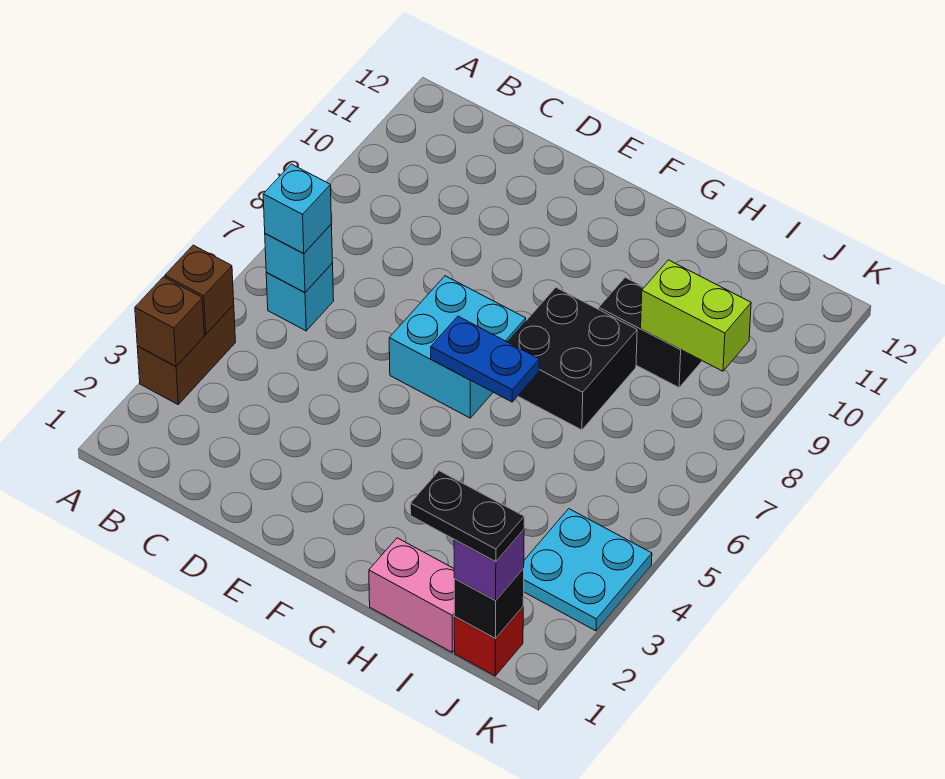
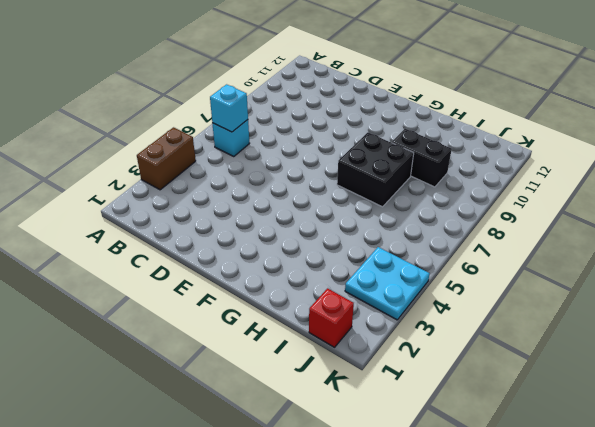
none -> cyan 2x2 brick [389,276,526,418]
none -> pink 1x2 brick [369,538,455,653]
none -> brown 1x1 brick [135,277,204,366]

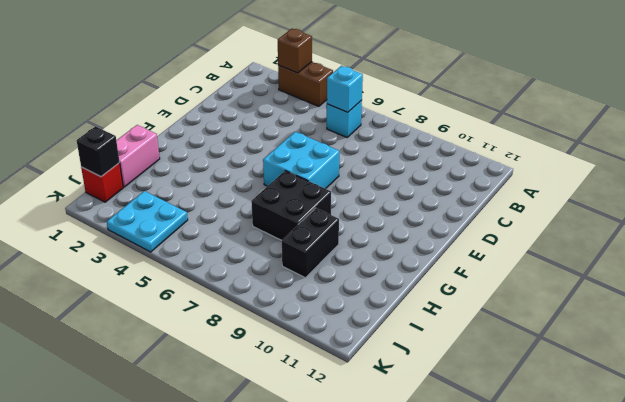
none -> brown 1x1 brick [165,245,234,334]
none -> blue 1x2 plate [431,316,539,402]
none -> lime 1x2 brick [641,260,751,371]

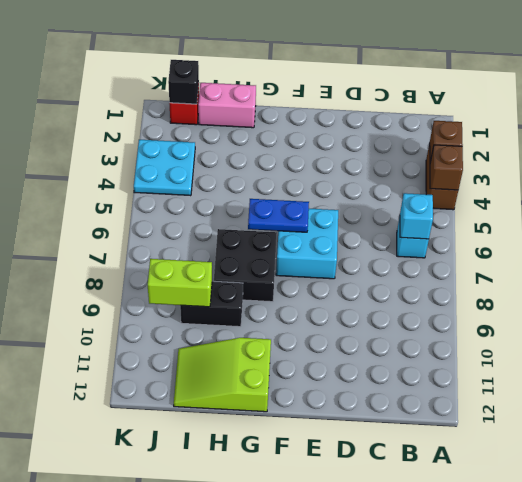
lime 2x3 slope [174,338,271,412] -> none
none -> cyan 1x1 brick [263,164,331,254]
none -> purple 1x1 brick [454,530,524,600]
none -> black 1x2 plate [410,471,524,562]

